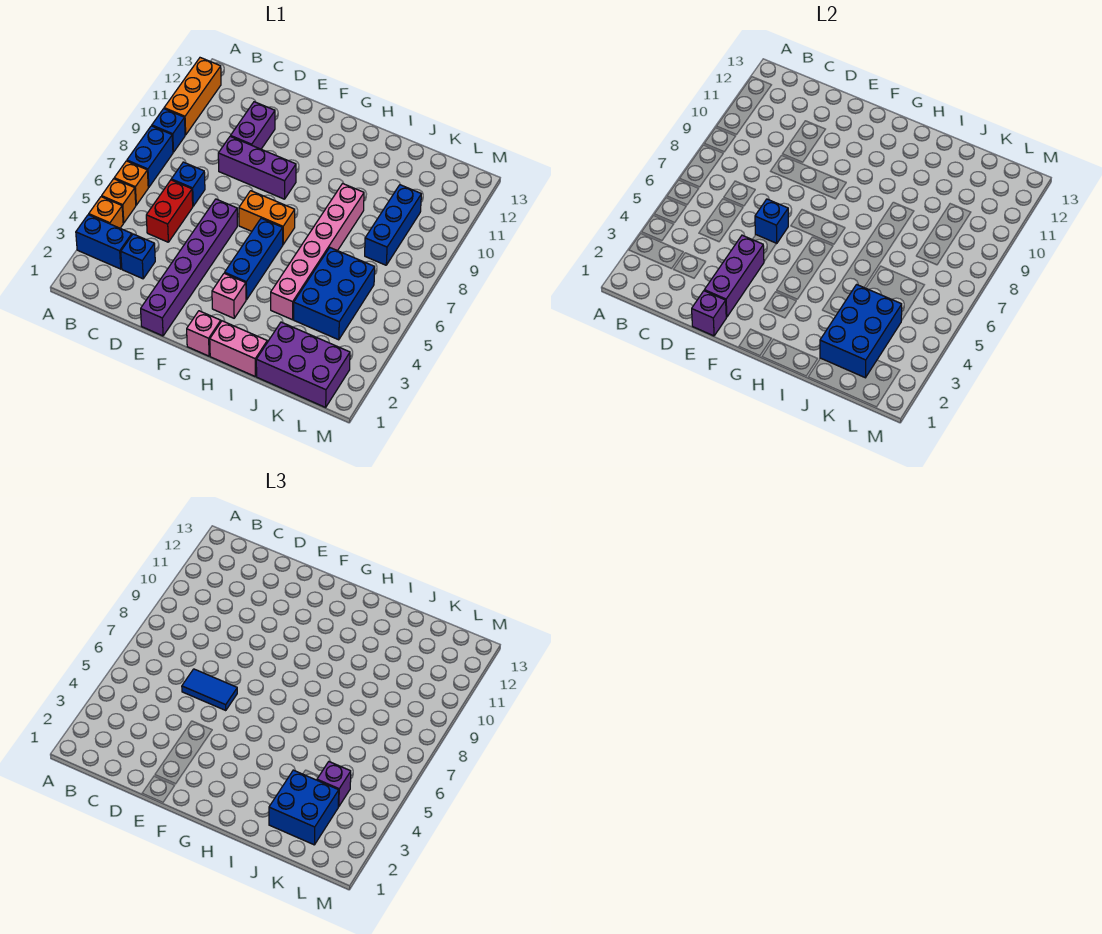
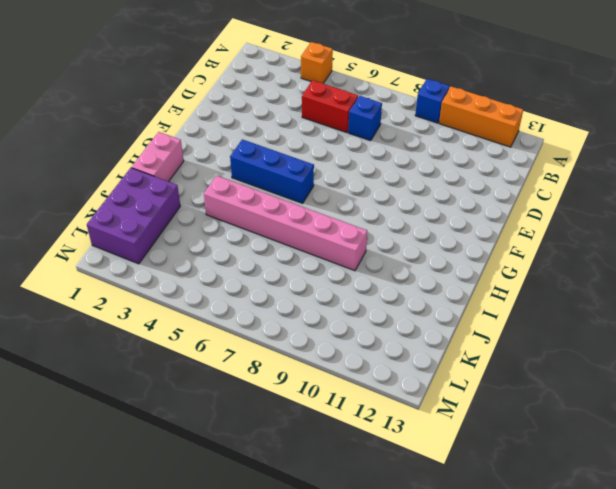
none -> blue 1x2 brick [76,215,132,269]
none -> orange 1x1 brick [102,179,136,223]
none -> orange 1x1 brick [114,161,148,205]

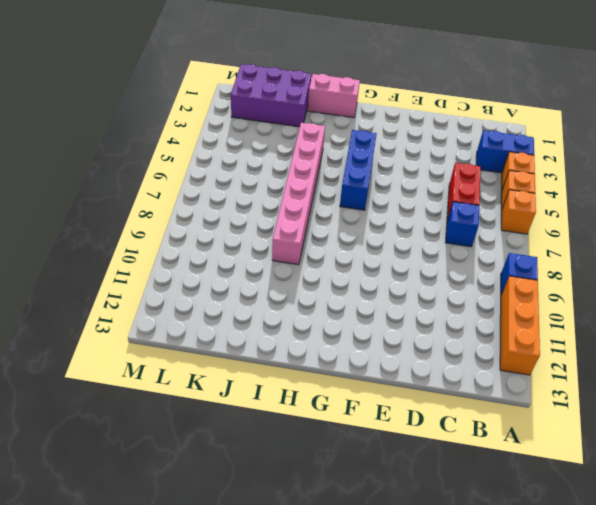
none -> blue 1x2 brick [127,126,173,187]
none -> blue 1x1 brick [121,234,155,279]
none -> purple 1x3 brick [218,136,296,199]

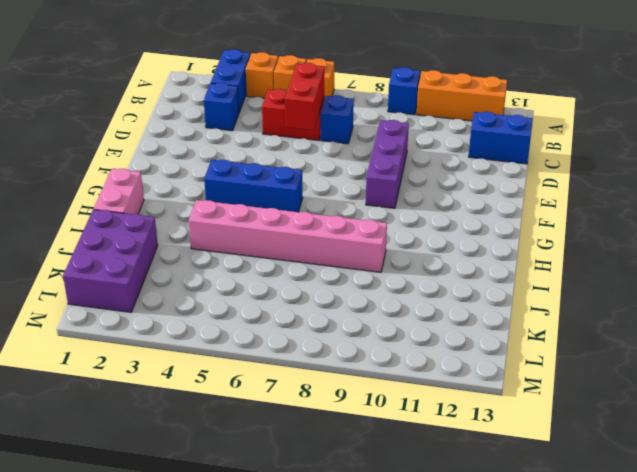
red 1x2 brick [285,63,324,130] -> none
blue 1x2 brick [469,111,533,164] -> blue 1x2 brick moved to [127,126,173,187]
none -> purple 1x2 brick [231,102,275,149]
none -> purple 1x6 brick [141,199,237,336]
none -> orange 1x2 brick [239,191,295,244]

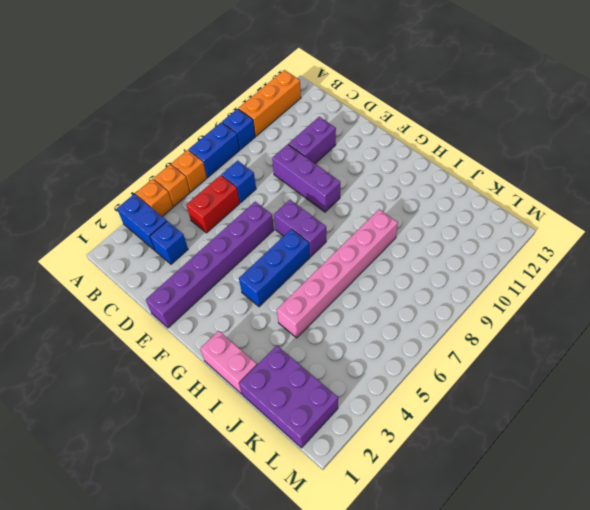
purple 1x2 brick [274,200,326,257] -> orange 1x2 brick [239,191,295,244]
none -> pink 1x1 brick [187,311,221,356]
none -> pink 1x1 brick [212,273,246,318]
none -> blue 2x3 brick [294,248,375,340]

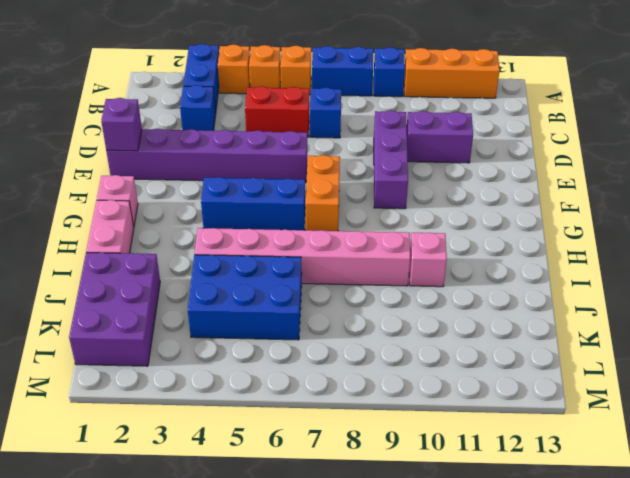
pink 1x1 brick [409,233,447,287] -> pink 1x1 brick moved to [212,273,246,318]
none -> blue 1x3 brick [365,185,421,265]
none -> purple 1x3 brick [704,235,764,317]
none -> blue 1x1 brick [755,199,788,244]

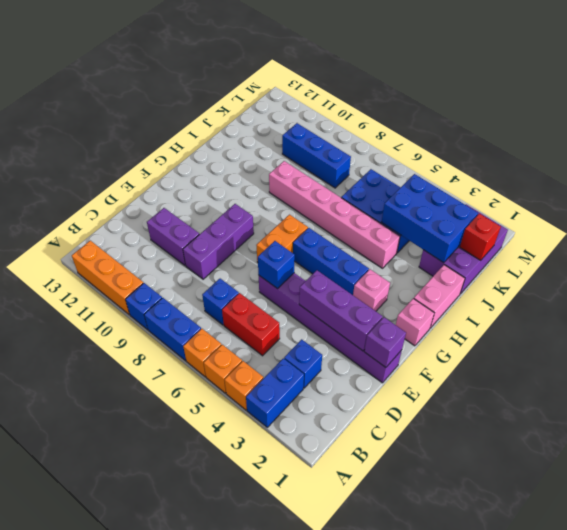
red 1x1 brick [460,214,501,261] -> none
none -> blue 1x2 tile [182,669,237,710]
none -> blue 2x2 brick [269,770,339,845]
none -> purple 1x1 brick [317,762,351,807]

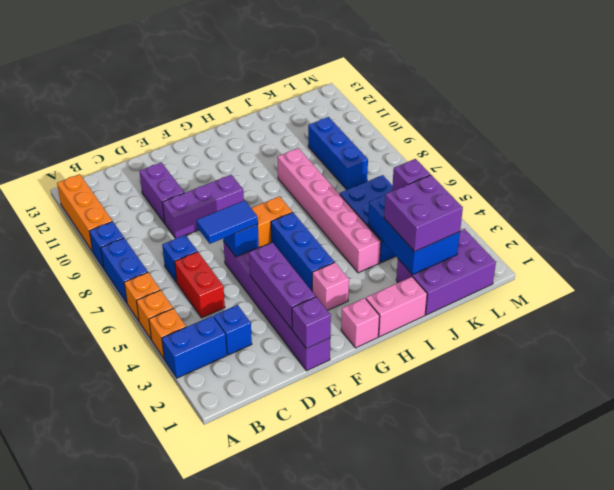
purple 2x2 brick [384,175,463,252] -> blue 2x2 brick [269,770,339,845]

